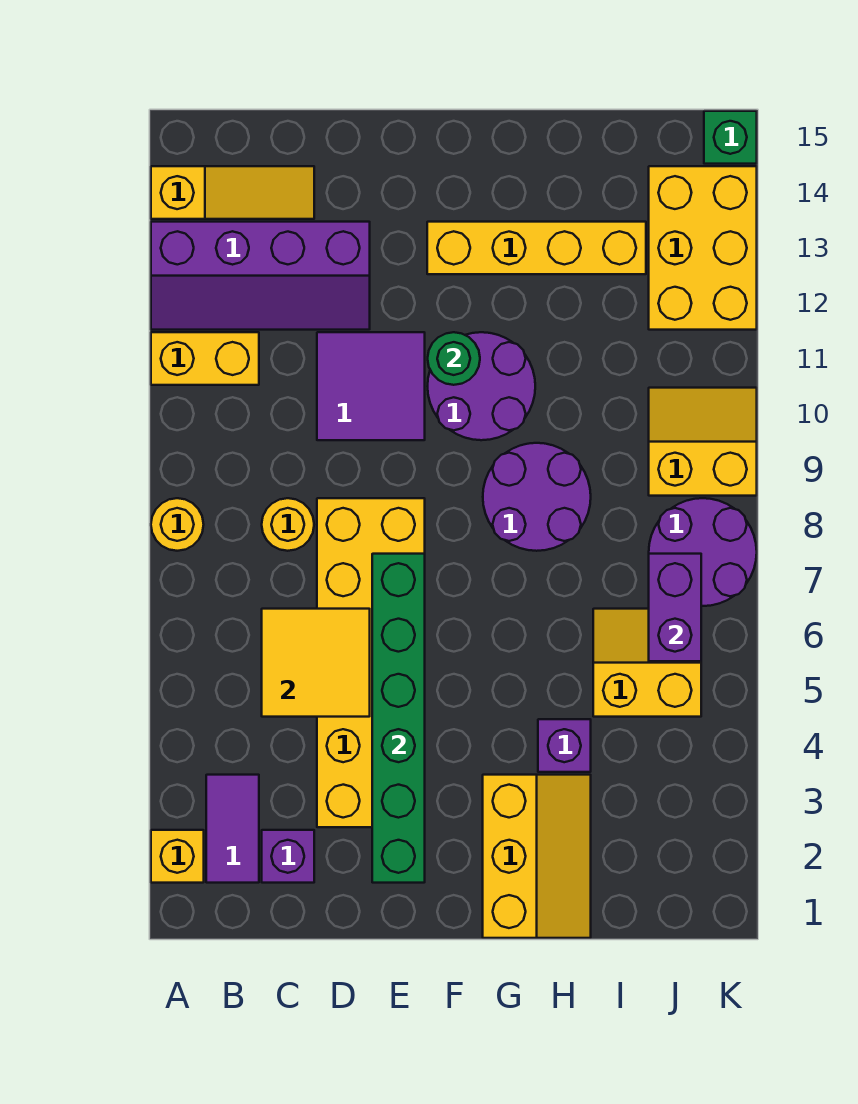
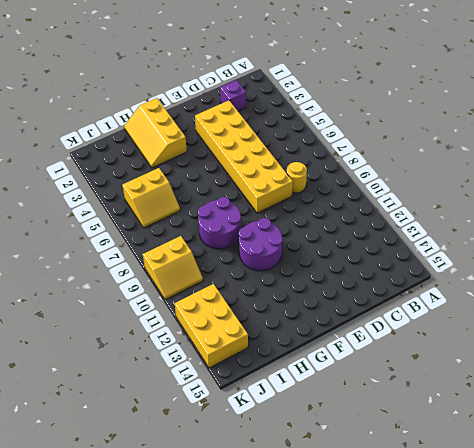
none -> yellow 1x1 brick [151,830,204,883]
none -> yellow 1x1 round brick [151,498,204,551]
none -> yellow 1x2 brick [151,332,259,385]

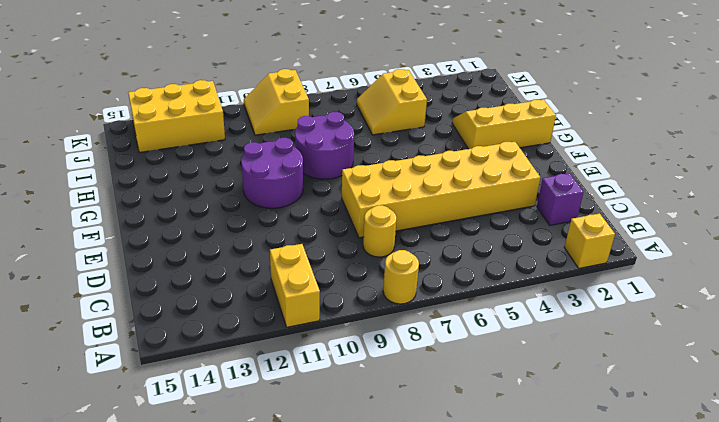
none -> purple 2x4 slope [151,222,370,330]
none -> yellow 1x3 slope [151,166,314,219]
none -> purple 1x2 tile [206,775,259,883]

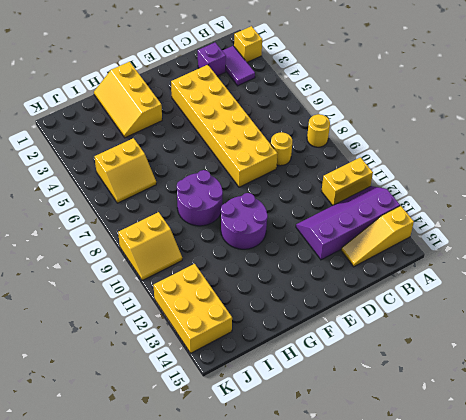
none -> purple 2x2 tile [317,332,425,440]
none -> yellow 1x4 brick [427,222,646,274]
none -> purple 1x1 brick [538,719,591,772]

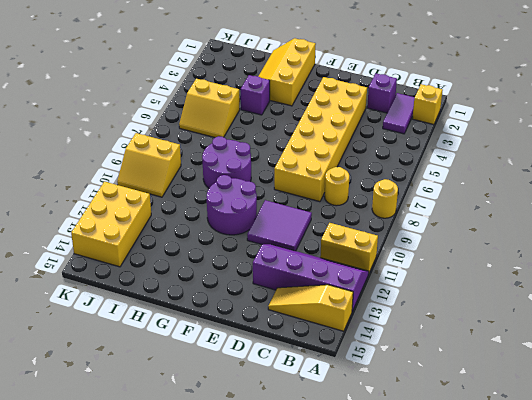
none -> yellow 1x4 brick [427,222,646,274]
none -> purple 2x2 round brick [649,498,757,606]
none -> green 1x1 brick [704,111,757,164]

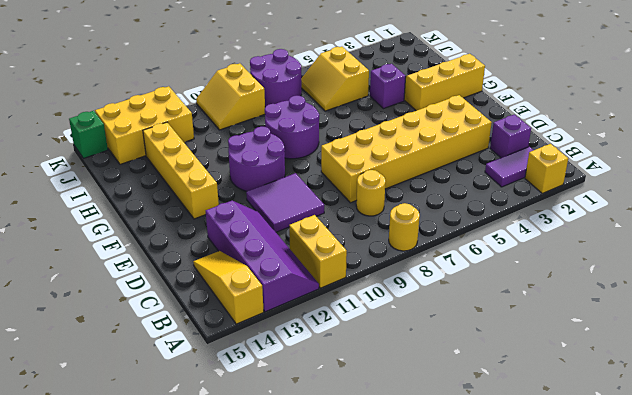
none -> yellow 2x2 tile [262,609,370,717]
none -> green 1x6 brick [372,554,425,883]
none -> green 1x1 round brick [428,332,480,385]

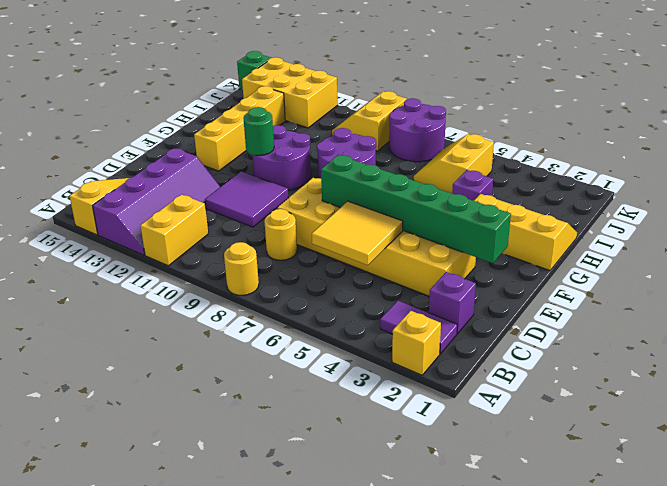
none -> purple 1x2 brick [649,554,701,661]

